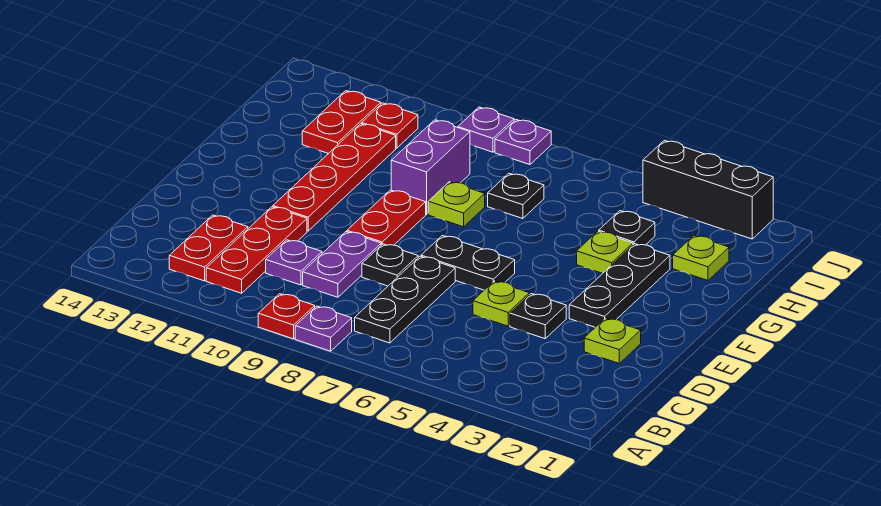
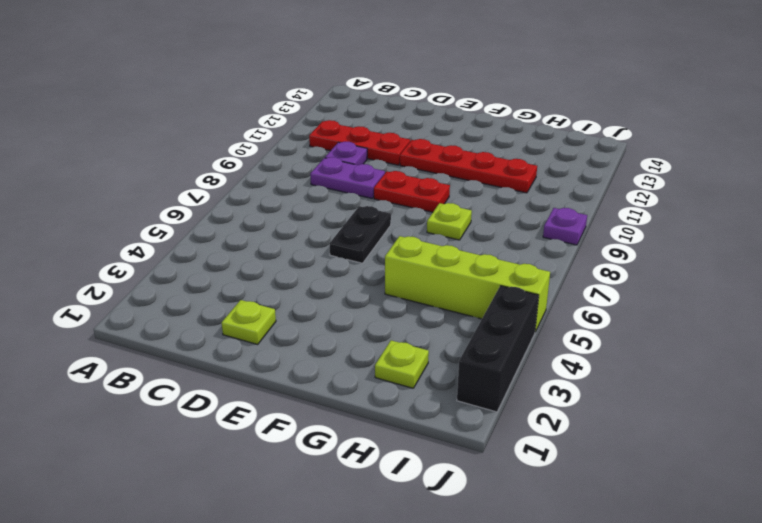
lime 1x4 brick [385,236,550,332] -> none
none -> purple 1x1 plate [295,306,352,351]
none -> red 1x1 plate [258,294,315,339]
none -> black 1x3 plate [355,256,455,343]

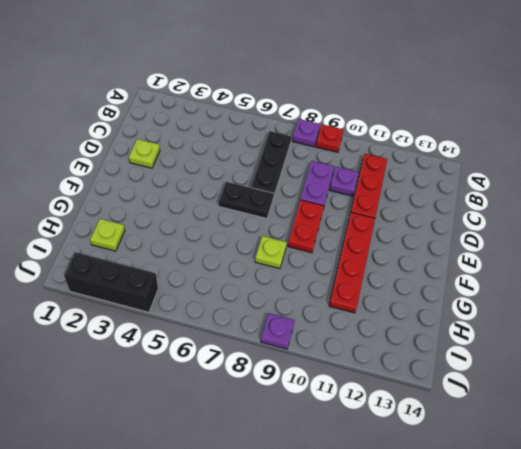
none -> red 1x2 plate [169,215,248,281]
none -> black 1x1 plate [510,294,566,339]
none -> lime 1x1 plate [473,281,529,326]

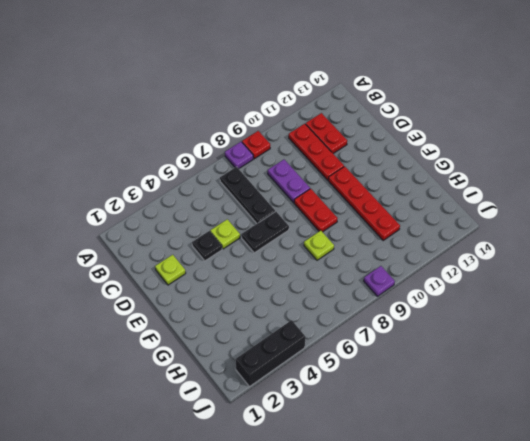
none -> purple 1x1 plate [266,240,322,285]
none -> black 1x1 plate [362,244,418,286]
none -> black 1x3 plate [569,244,670,327]

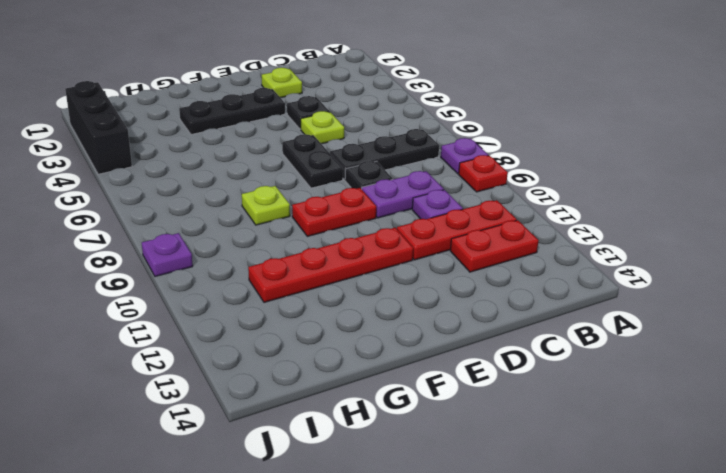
none -> lime 1x1 plate [577,231,633,273]
none -> purple 1x2 brick [391,120,470,214]
none -> lime 1x1 plate [673,235,729,281]

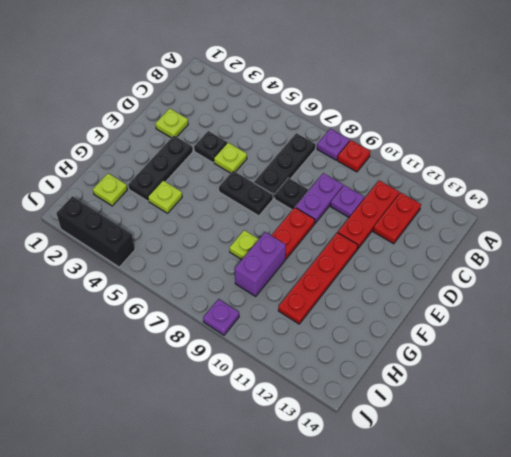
none -> black 1x1 plate [599,211,655,245]
none -> black 1x1 plate [488,173,544,219]
none -> red 1x2 plate [302,91,381,154]

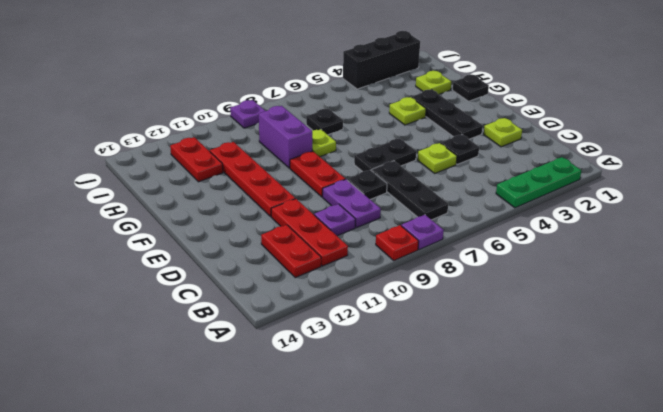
green 1x3 plate [496,157,581,208] -> none
black 1x1 plate [453,75,489,101] -> black 1x1 plate moved to [599,211,655,245]
none -> red 1x1 plate [362,103,418,148]
none -> purple 1x1 plate [495,120,551,165]

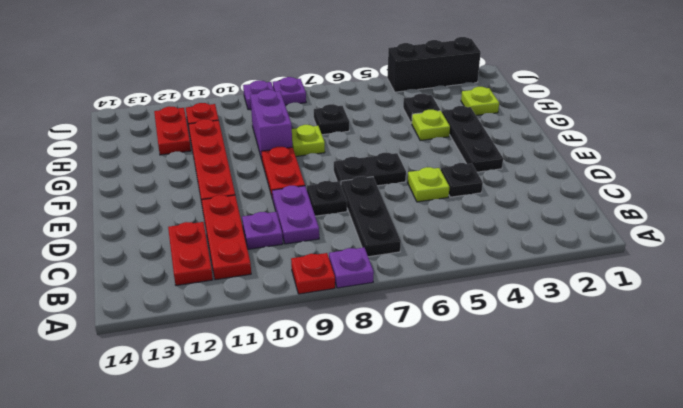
none -> lime 1x1 plate [584,318,641,363]

